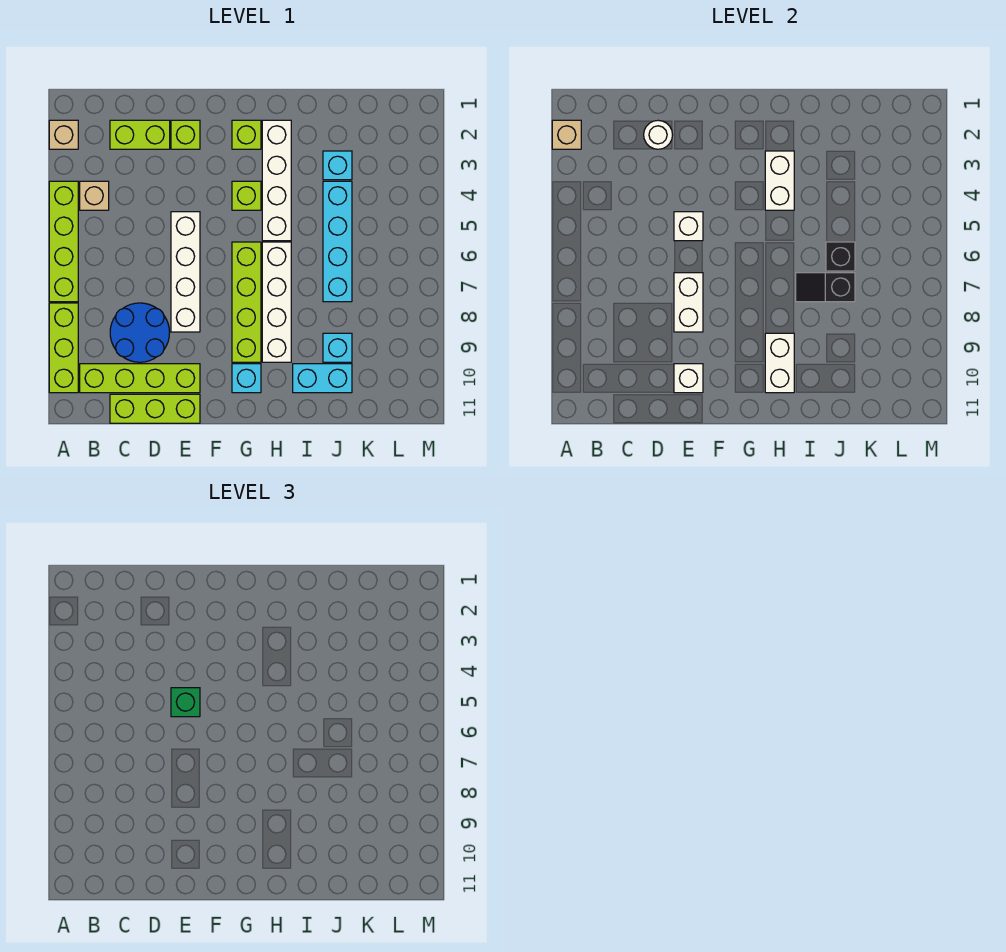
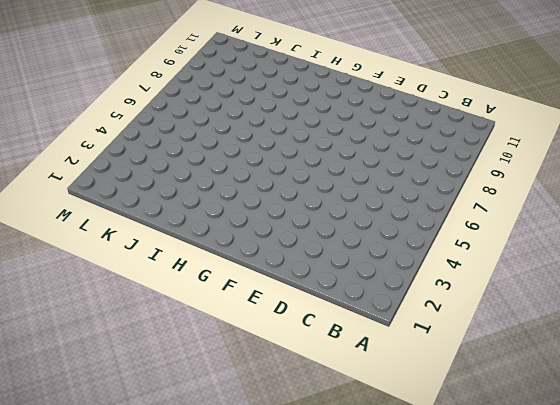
none -> tan 1x1 brick [49,120,78,149]
none -> lime 1x4 brick [49,181,78,302]
none -> lime 1x3 brick [49,303,78,393]
none -> tan 1x1 brick [80,181,109,210]

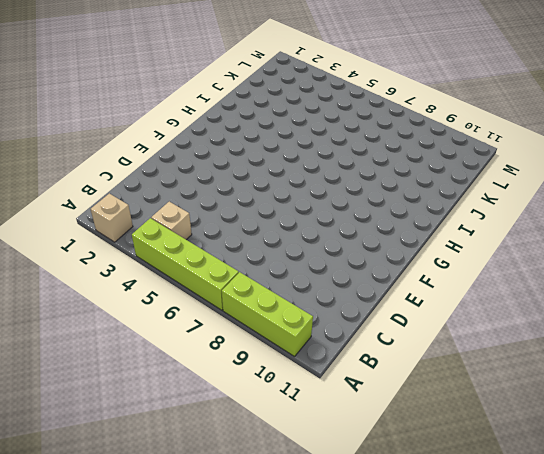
none -> lime 1x4 brick [80,364,200,393]
none -> lime 1x2 brick [110,120,170,149]
none -> blue 2x2 round brick [110,303,170,362]
none -> lime 1x3 brick [110,394,200,423]

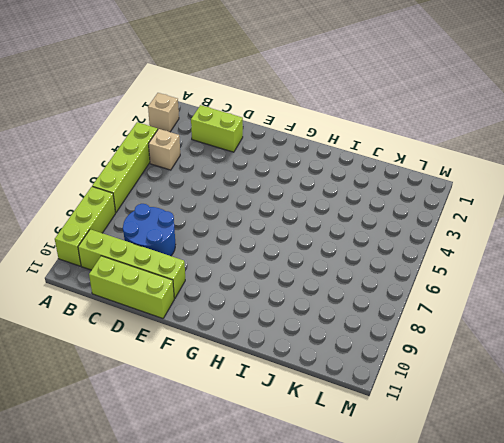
none -> lime 1x1 brick [171,120,200,149]
none -> white 1x4 brick [171,212,200,332]
none -> lime 1x1 brick [232,120,261,149]
none -> lime 1x1 brick [232,181,261,210]

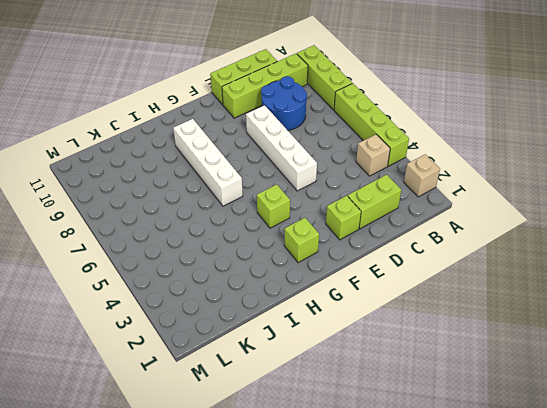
none -> lime 1x4 brick [232,242,261,362]
none -> cyan 1x1 brick [232,364,261,393]
none -> white 1x4 brick [262,120,291,241]
none -> cyan 1x2 brick [293,364,352,393]

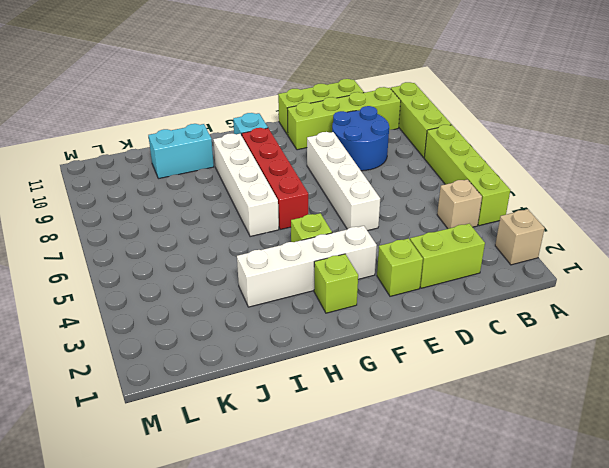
white 1x4 brick [237,226,377,307] -> white 1x4 brick turned to [262,120,291,241]
red 1x4 brick [242,128,308,229] -> lime 1x4 brick [232,242,261,362]
none -> cyan 1x1 brick [323,151,352,180]
none -> cyan 1x4 brick [323,181,352,302]
none -> cyan 1x1 brick [323,333,352,362]
none -> tan 1x1 brick [552,120,581,149]

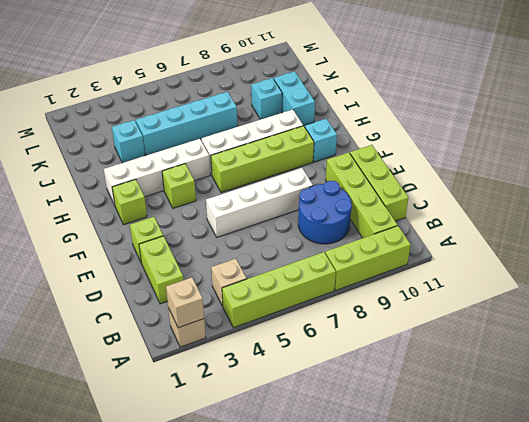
none -> white 1x1 round brick [644,120,672,149]
none -> white 1x1 brick [674,212,703,241]
none -> white 1x2 brick [674,273,703,332]
none -> white 1x1 brick [674,364,703,393]

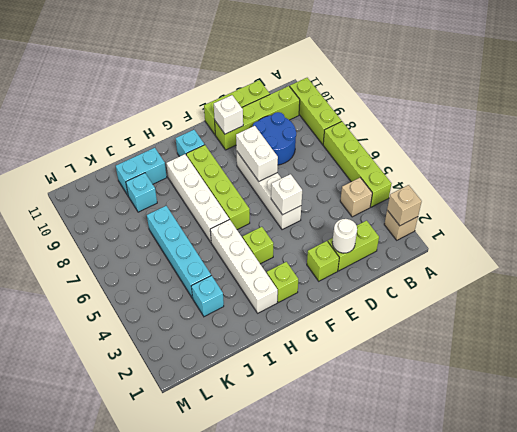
none -> white 1x2 brick [765,151,794,210]
none -> white 1x2 brick [765,333,794,393]
none -> black 1x2 slope [796,273,855,302]
none -> black 1x1 brick [826,242,855,271]

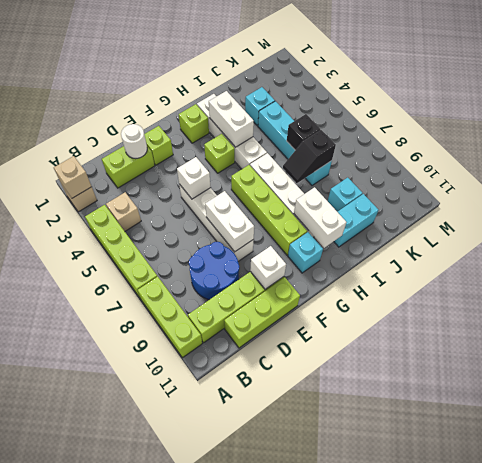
none -> green 1x1 brick [171,688,200,717]

